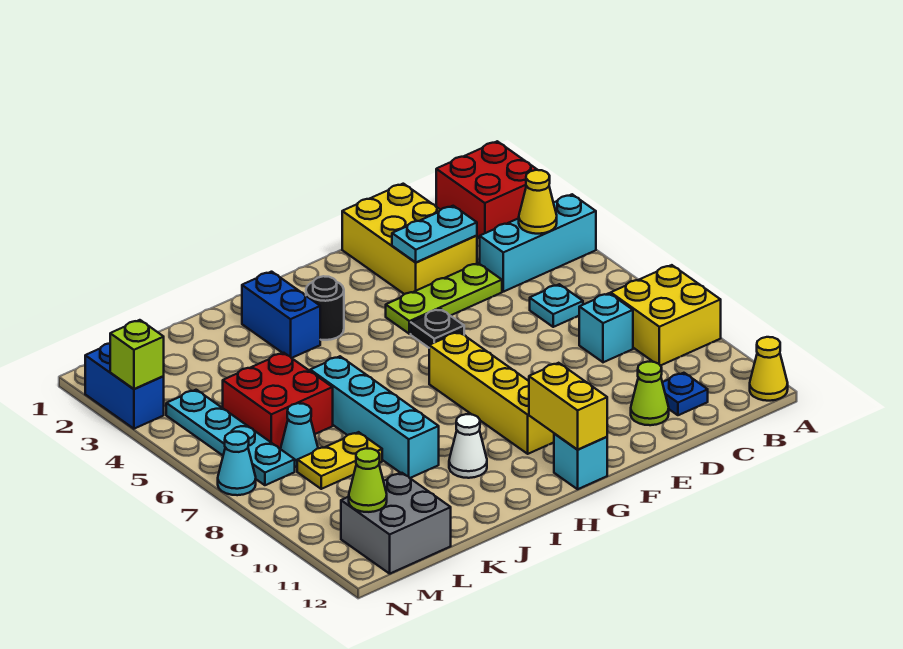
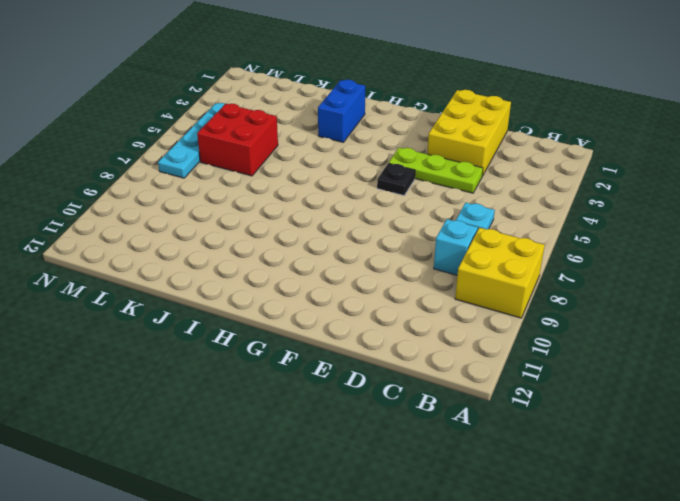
none -> red 2x2 brick [436,141,537,239]
none -> cyan 1x3 brick [480,194,596,292]
none -> yellow 1x1 cone [750,337,788,401]

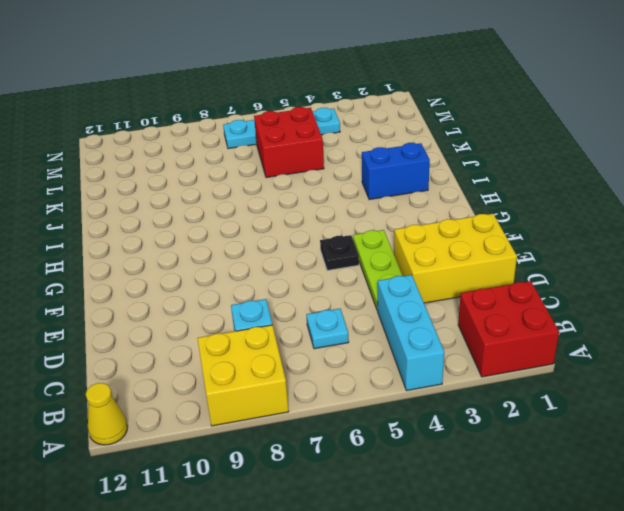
none -> blue 1x1 plate [662,373,708,415]
none -> lime 1x1 cone [631,362,669,425]
none -> yellow 1x4 brick [429,332,554,454]

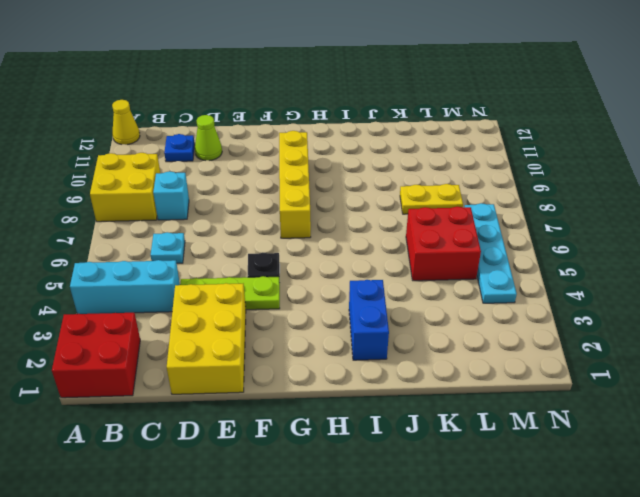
none -> cyan 1x1 brick [554,433,607,489]
none -> black 1x1 round brick [306,276,344,340]
none -> white 1x1 cone [449,414,487,478]

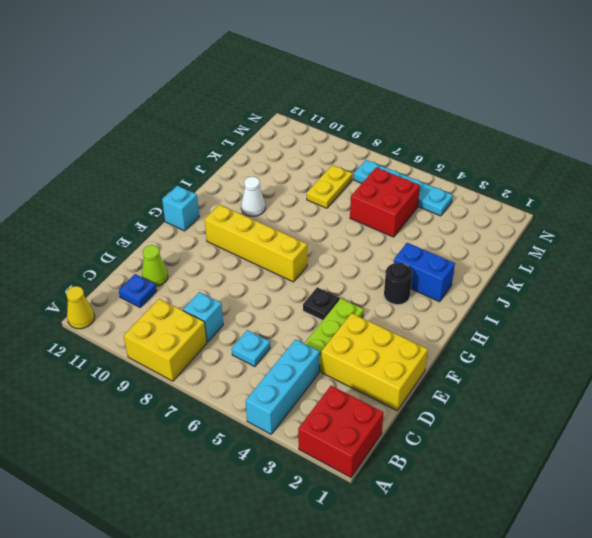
none -> cyan 1x4 brick [310,356,439,478]
none -> cyan 1x1 cone [281,403,318,467]
none -> grey 2x2 brick [341,473,451,574]

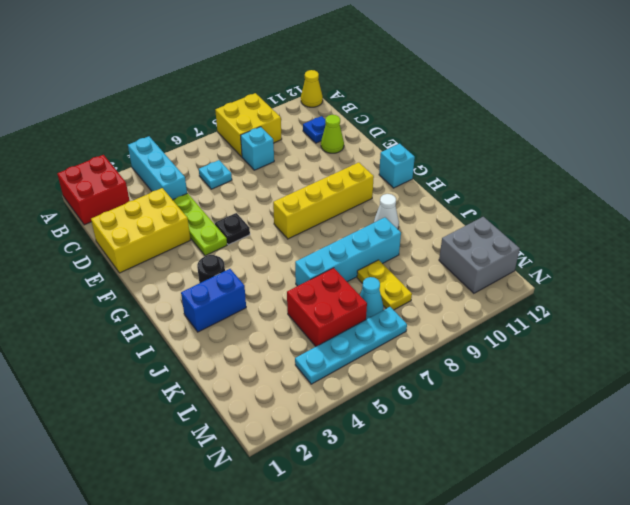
none -> blue 1x2 brick [85,343,164,429]
none -> cyan 1x1 cone [218,432,256,495]
none -> yellow 1x1 cone [519,170,557,234]

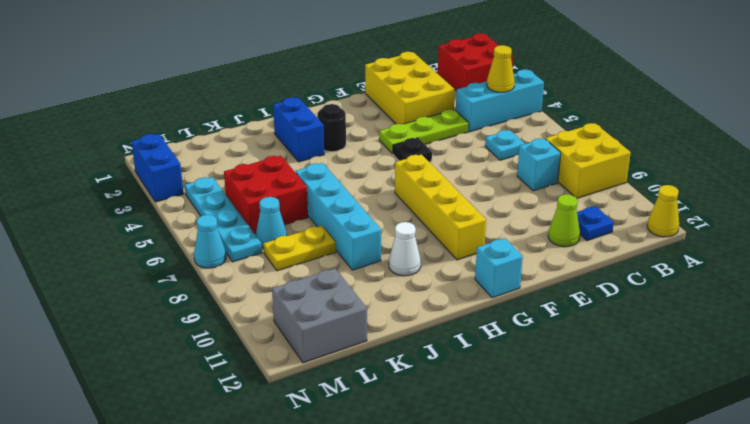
none -> cyan 1x2 plate [392,206,477,262]
none -> yellow 1x2 brick [529,363,607,450]
none -> lime 1x1 cone [349,448,387,512]

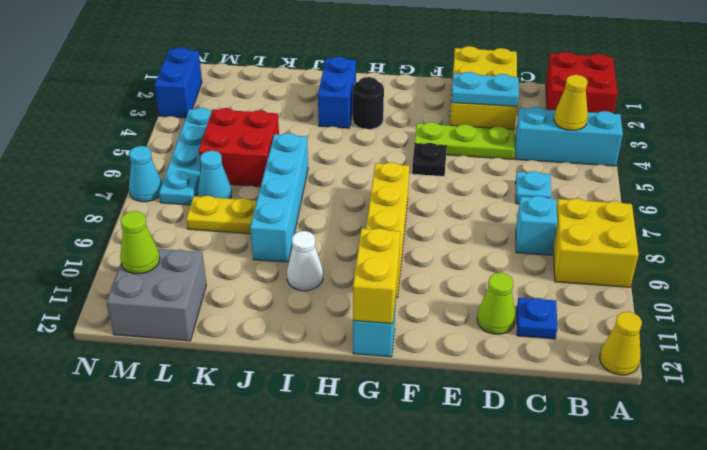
none -> lime 1x1 brick [110,320,164,389]

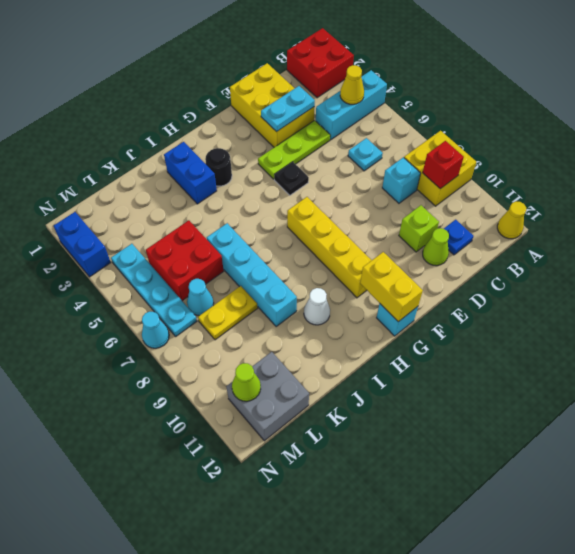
red 1x1 brick [423,141,464,189] -> none
lime 1x1 brick [399,205,439,252] -> lime 1x1 brick moved to [110,320,164,389]

